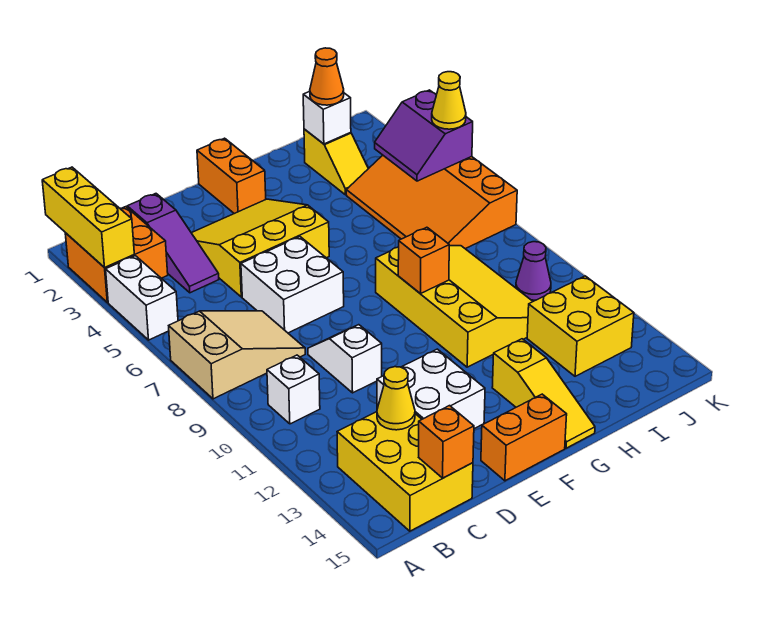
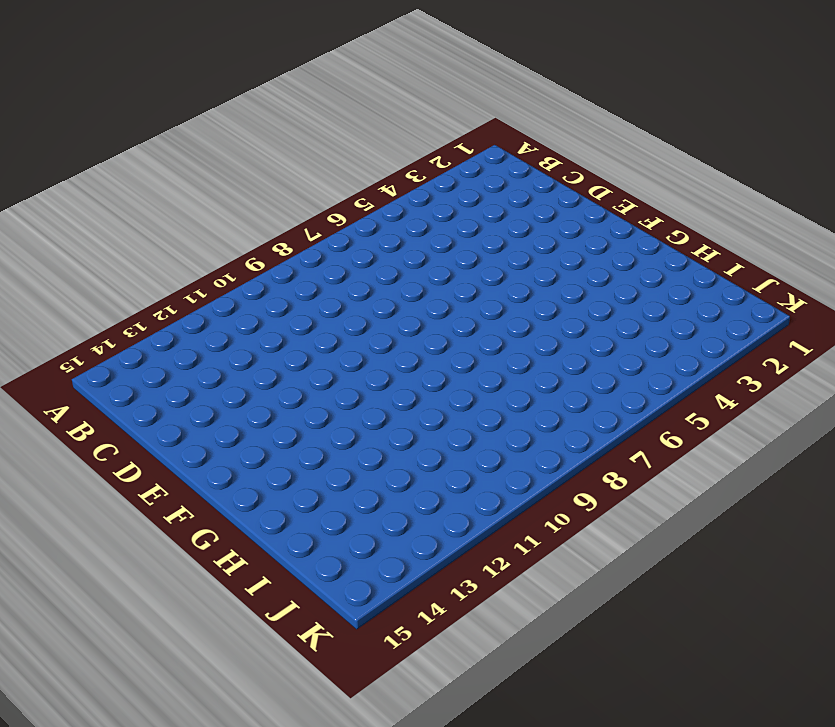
none -> orange 2x2 brick [65,207,168,303]
none -> white 1x2 brick [106,256,178,340]
none -> tan 2x3 slope [169,311,305,399]

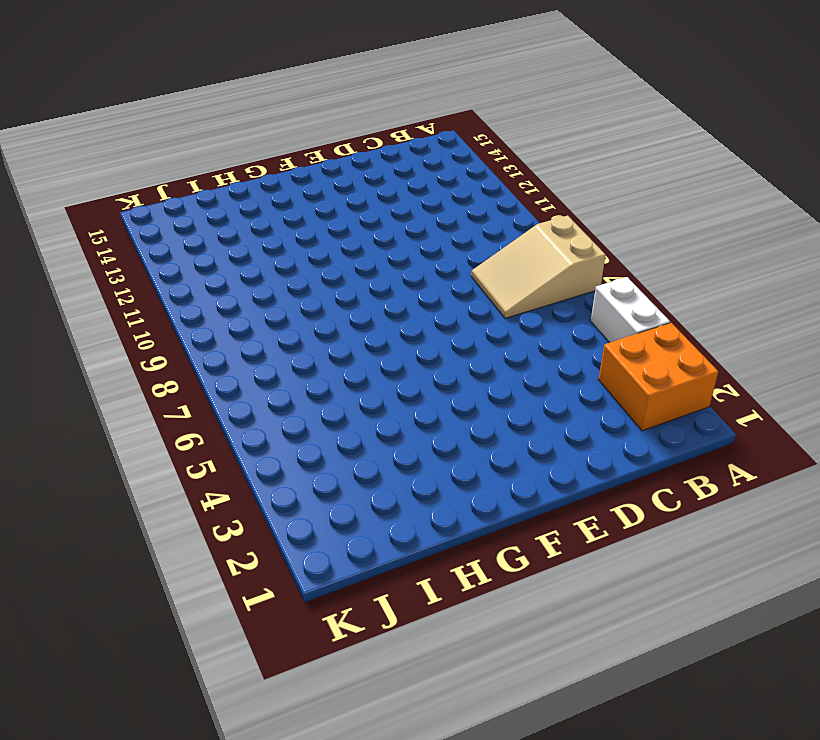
none -> white 1x1 brick [267,355,320,424]
none -> yellow 2x3 brick [337,412,473,531]
none -> purple 1x3 slope [127,194,219,293]

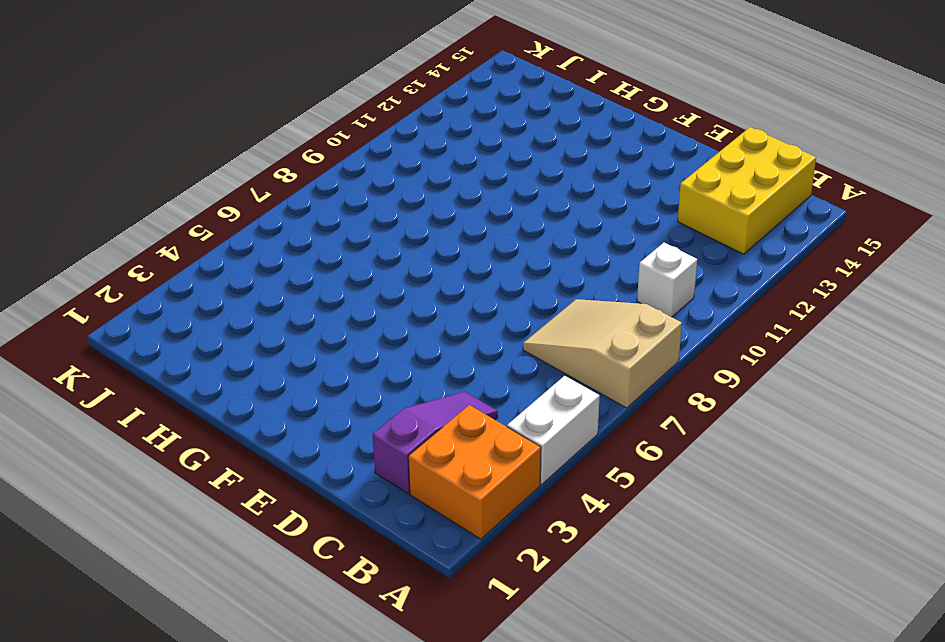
none -> yellow 3x3 slope [192,199,329,297]
none -> white 2x2 brick [241,237,344,333]
none -> white 1x2 slope [308,325,382,393]

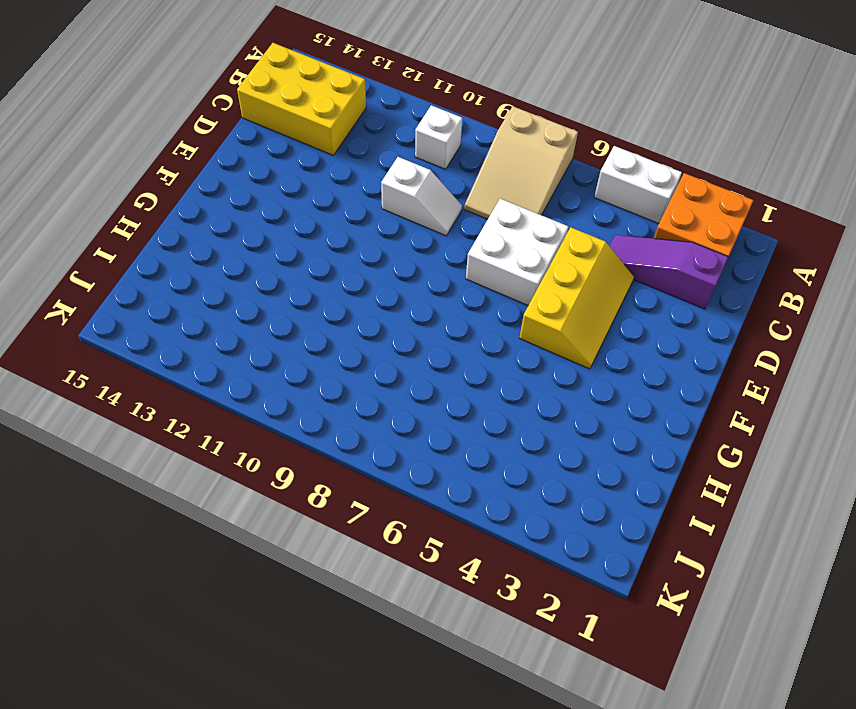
yellow 2x3 slope [520,227,634,369] -> yellow 3x3 slope [192,199,329,297]
none -> white 2x2 brick [377,349,485,429]
none -> orange 1x2 brick [481,394,567,481]
none -> orange 1x2 brick [197,138,266,214]

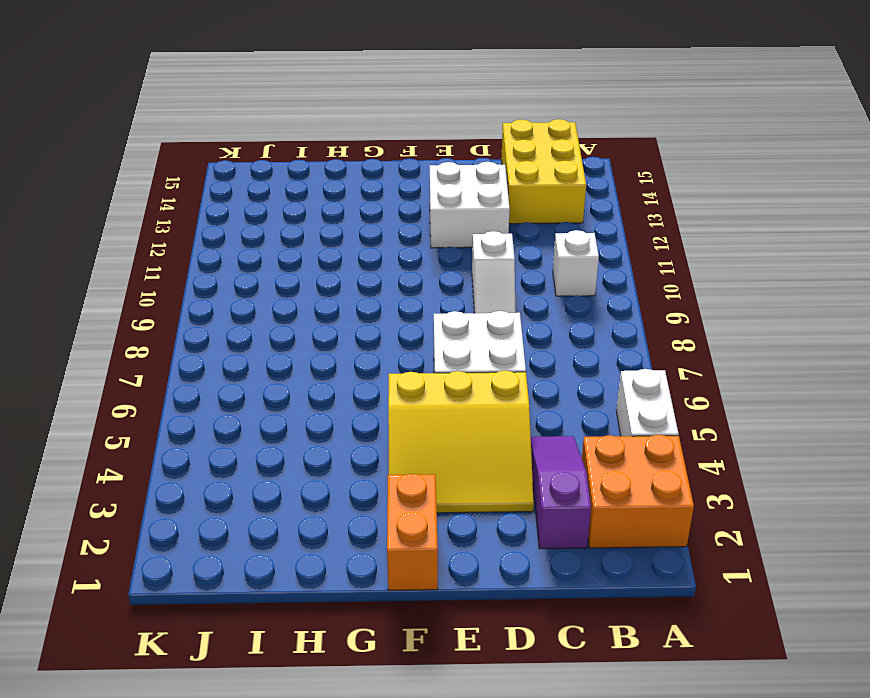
none -> tan 2x3 slope [169,311,305,399]
none -> orange 1x2 brick [481,394,567,481]
none -> yellow 3x4 slope [376,245,533,367]

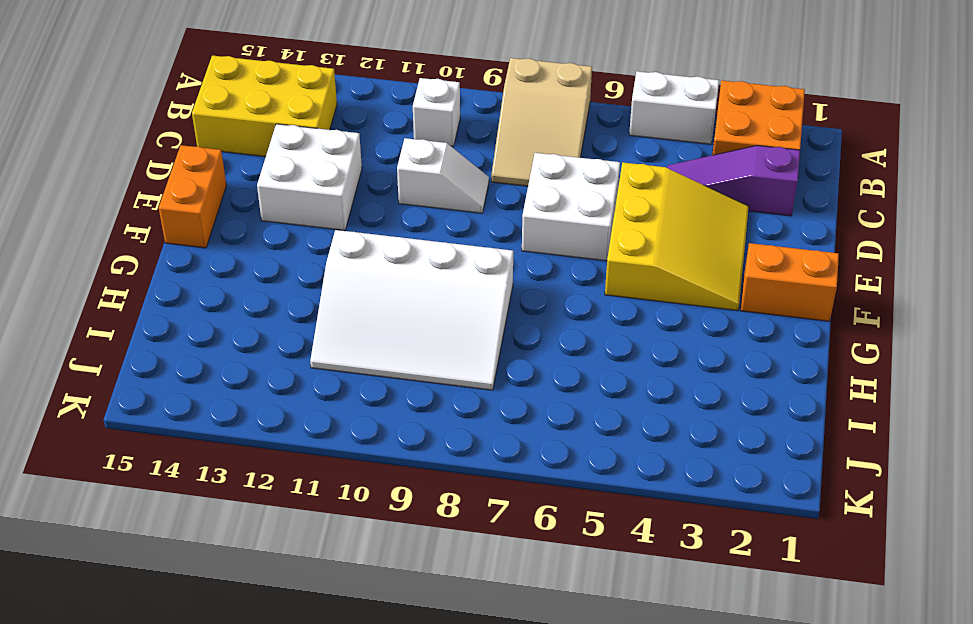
white 3x4 slope [310,230,513,390] -> yellow 3x4 slope [376,245,533,367]
none -> yellow 1x3 slope [492,339,595,448]
none -> yellow 1x2 slope [304,129,368,195]
none -> orange 3x4 slope [346,155,517,249]

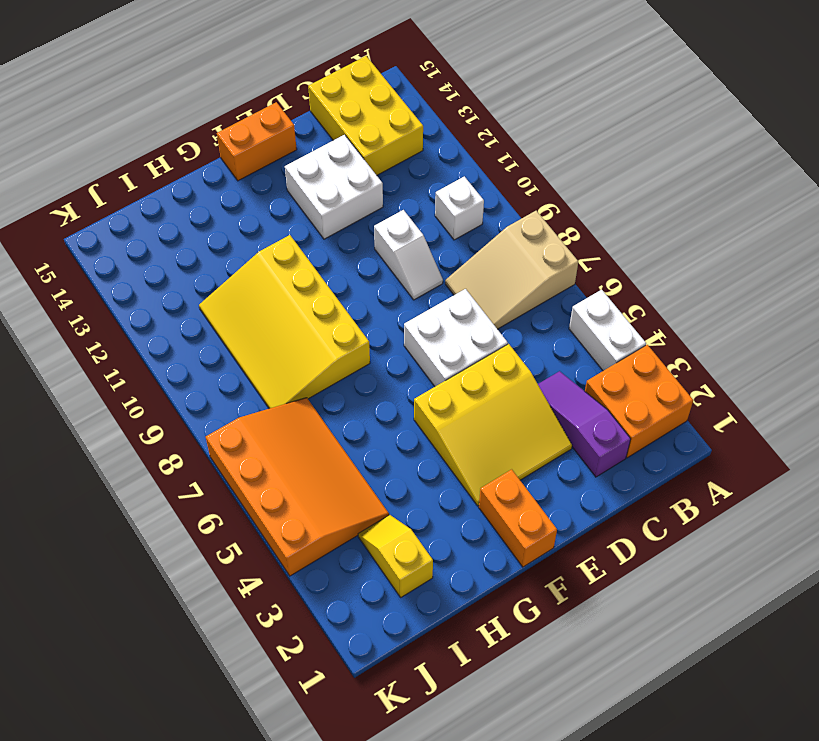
none -> yellow 1x3 slope [492,339,595,448]
none -> yellow 2x2 brick [527,276,634,376]
none -> purple 1x1 cone [516,242,551,300]

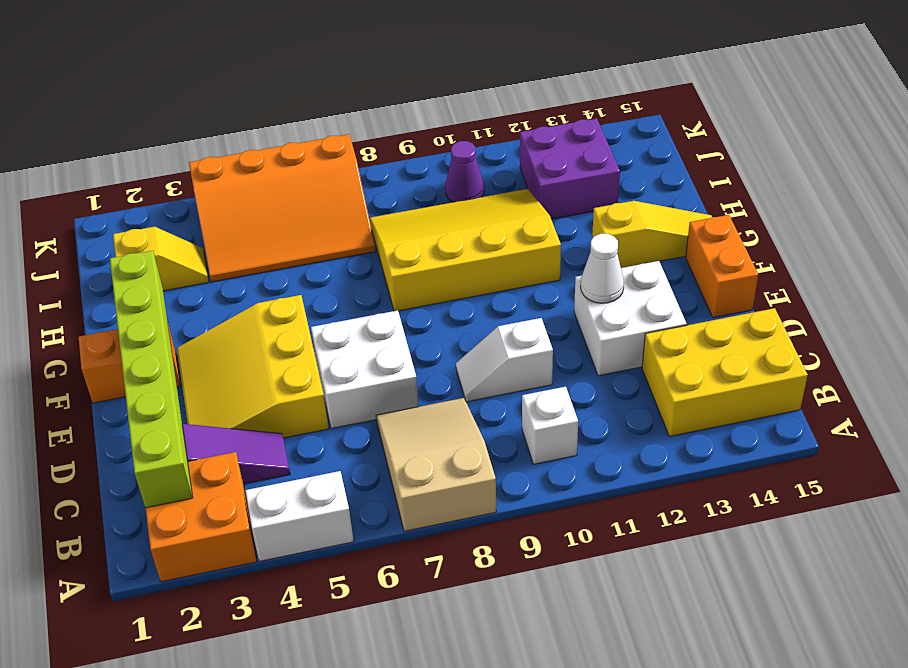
lime 1x6 brick [110,251,193,508] -> none
white 1x1 cone [580,234,624,303] -> none
purple 2x2 brick [520,118,620,219] -> yellow 2x2 brick [527,276,634,376]
none -> yellow 1x3 brick [42,167,134,268]
none -> yellow 1x1 cone [377,367,415,430]
none -> orange 1x1 brick [419,406,474,478]

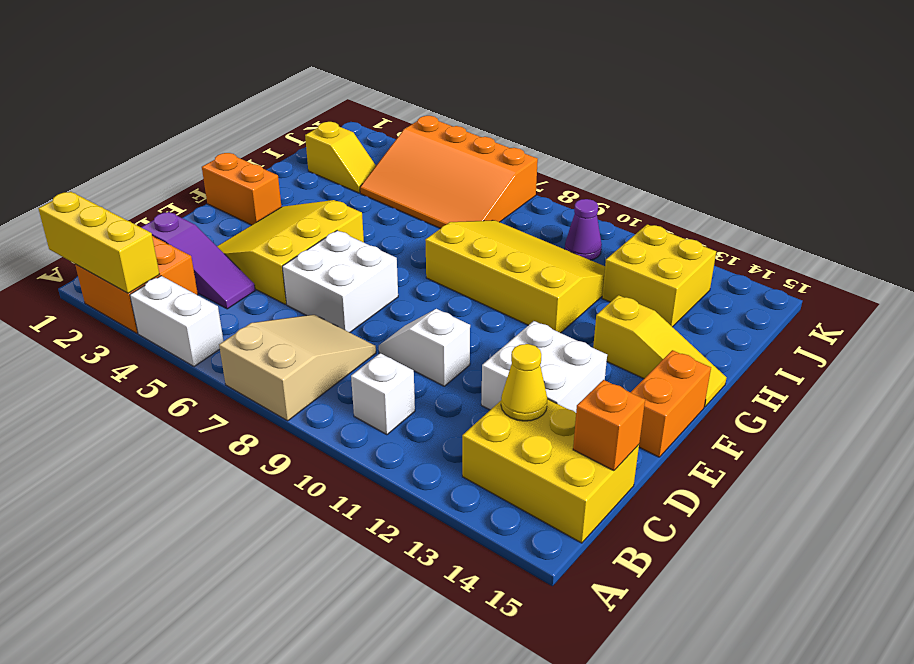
none -> orange 1x1 brick [398,227,449,293]
none -> white 1x1 brick [303,91,351,144]
none -> purple 2x2 slope [375,90,473,181]

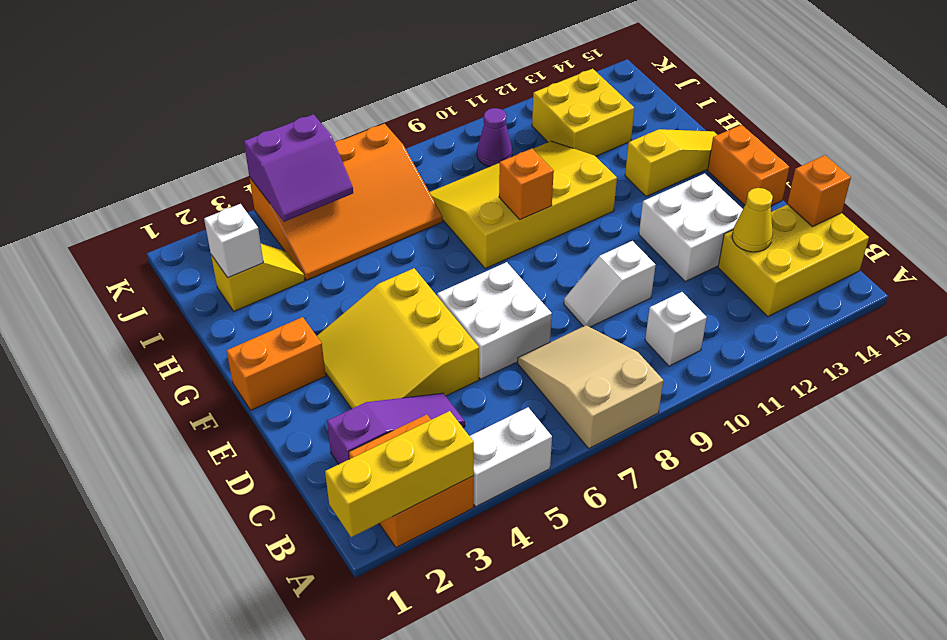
none -> orange 1x1 cone [310,48,344,105]
none -> yellow 1x1 cone [432,72,466,129]

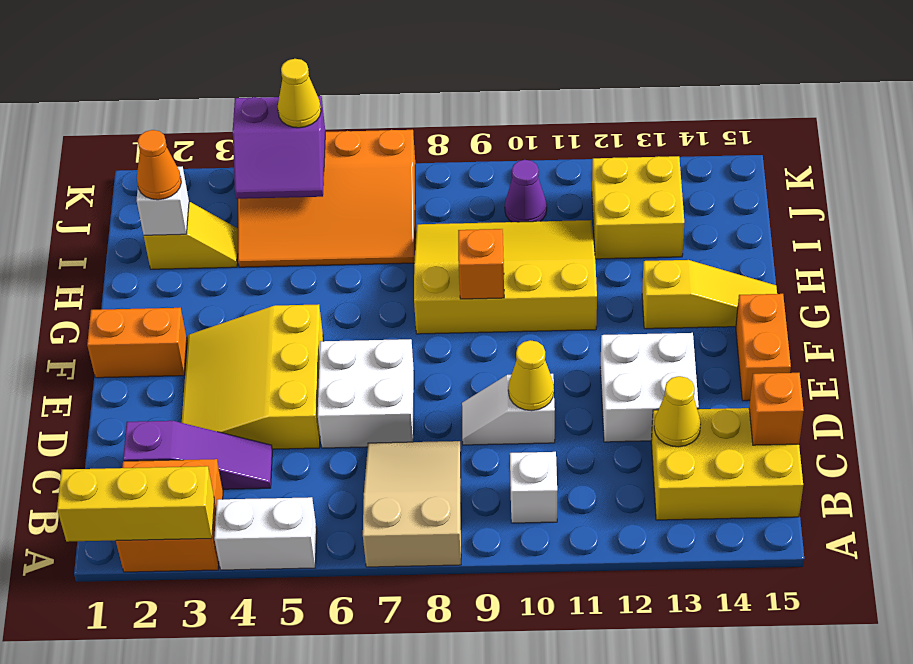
yellow 1x1 cone [508,340,554,411] -> none

